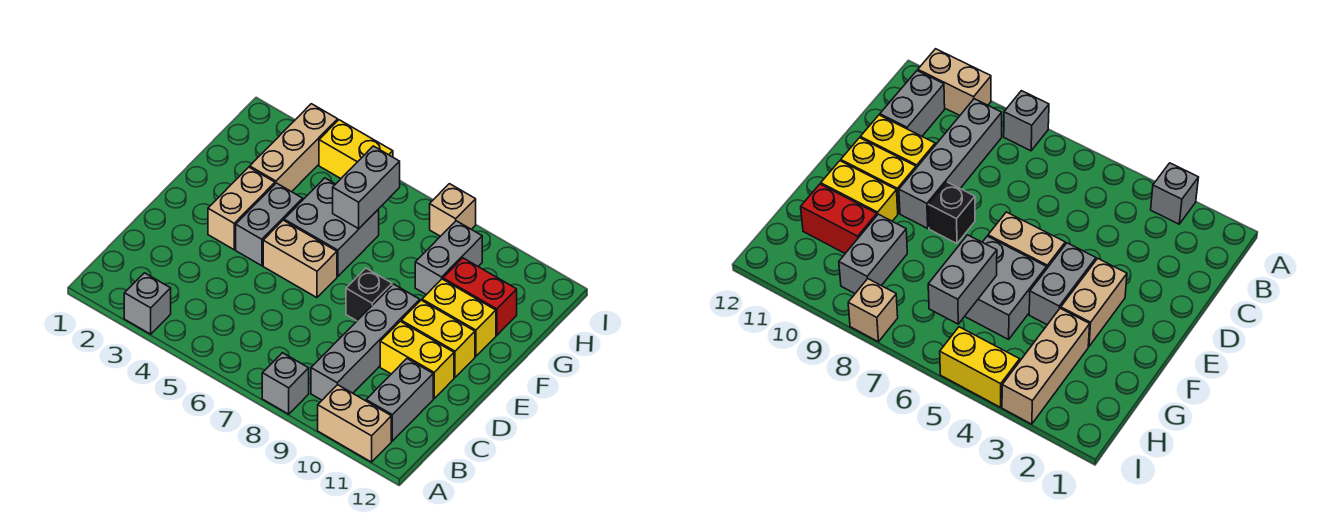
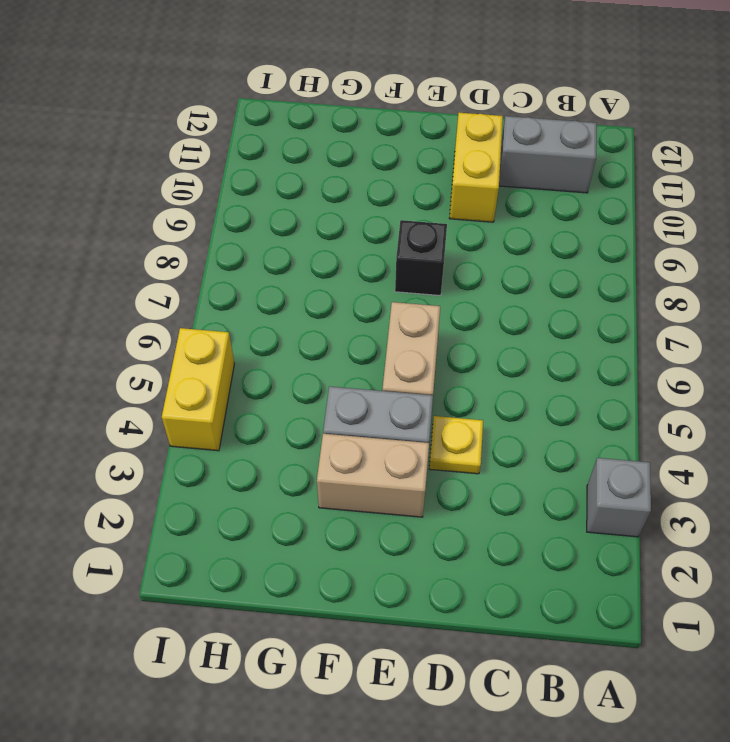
yellow 1x1 plate [429,416,483,474] -> none
none -> grey 1x1 brick [262,353,309,414]
none -> tan 1x2 brick [318,385,391,462]
none -> grey 1x4 brick [311,284,420,400]

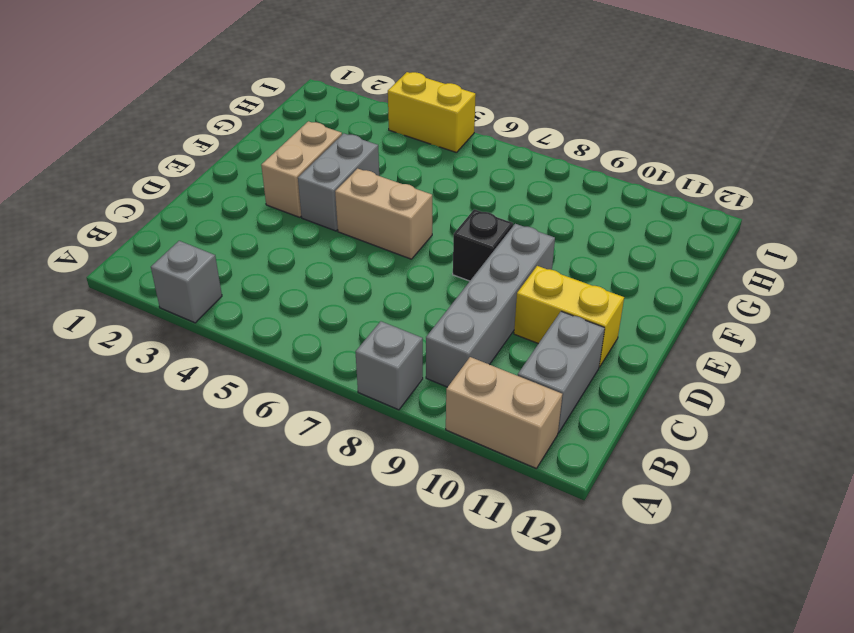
none -> yellow 1x2 brick [401,300,475,377]
none -> grey 2x2 brick [284,178,379,276]
none -> yellow 1x2 brick [422,279,496,356]

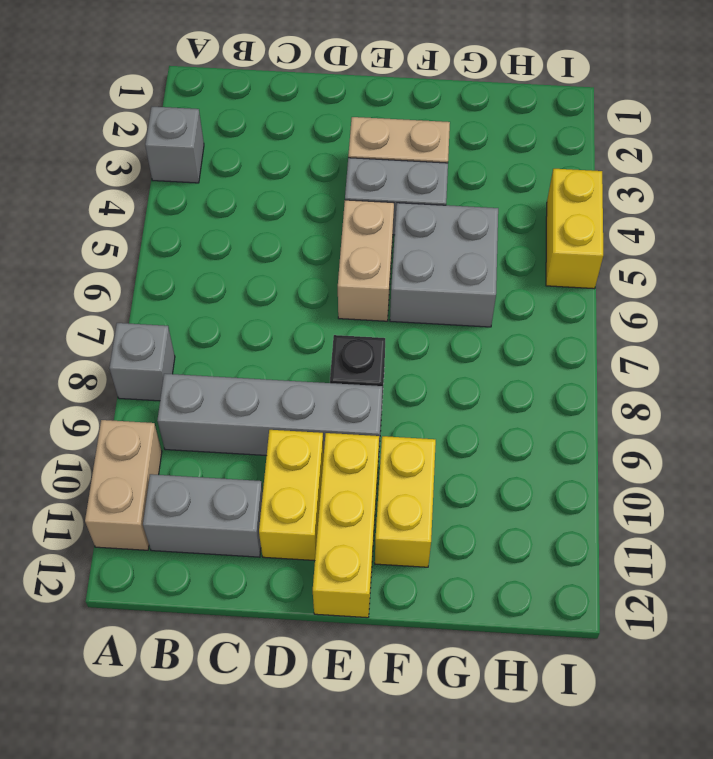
yellow 1x3 brick [313,433,379,618] -> yellow 1x2 brick [401,300,475,377]
none -> tan 1x3 brick [250,104,338,192]
none -> grey 1x2 brick [415,221,482,295]
none -> red 1x2 brick [443,258,517,335]

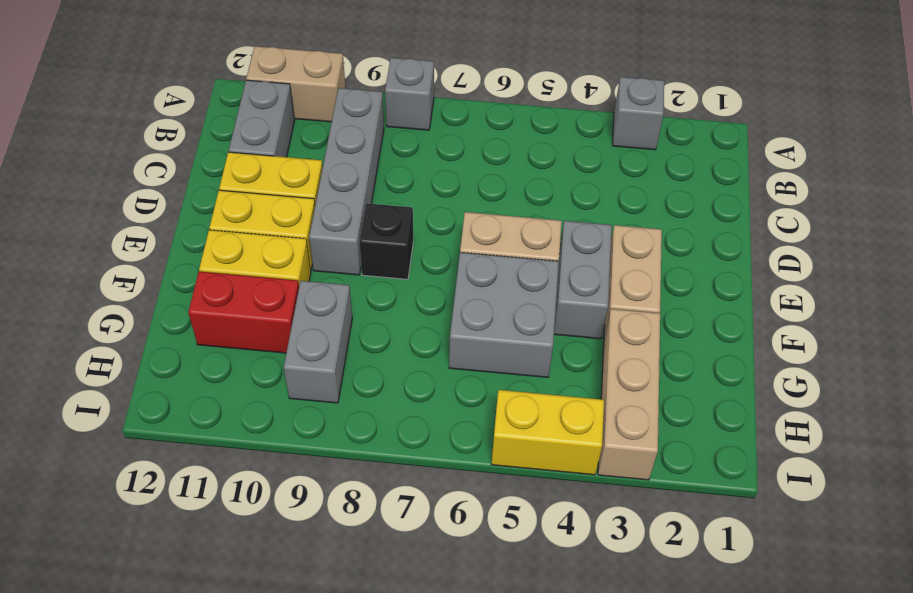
none -> tan 1x1 brick [430,184,476,236]
none -> grey 1x2 brick [333,146,400,229]

